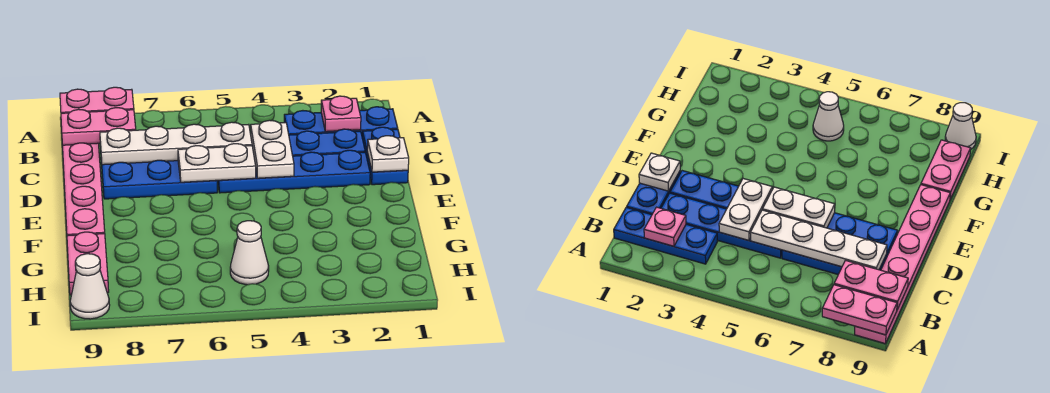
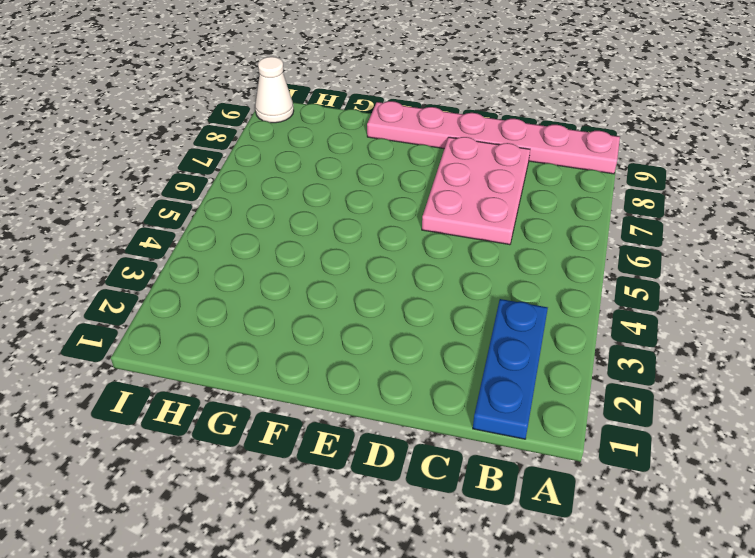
pink 2x3 plate [422,137,530,245] -> blue 2x3 plate [101,160,217,199]
none -> blue 1x2 plate [362,127,408,185]
none -> blue 1x4 plate [289,129,365,156]
none -> blue 1x4 plate [218,150,370,193]

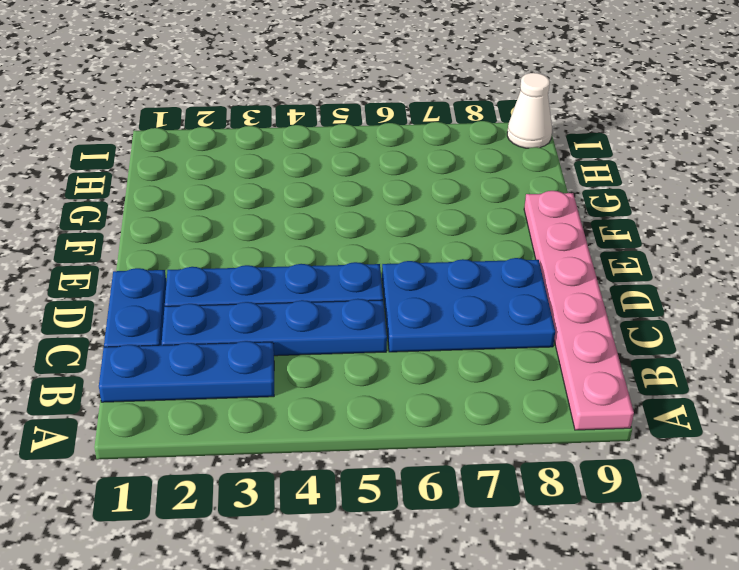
none -> pink 1x2 plate [67,232,109,295]
none -> white 1x1 cone [230,221,269,285]
none -> pink 1x2 plate [60,87,134,113]

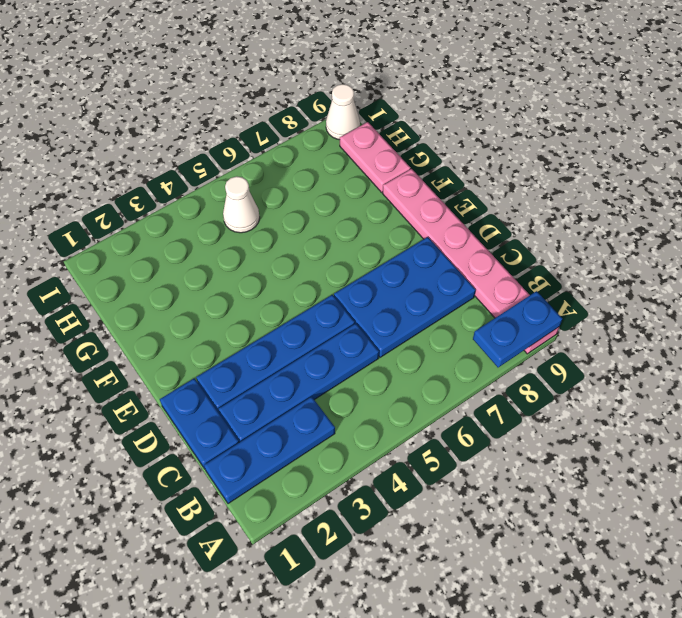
blue 1x2 plate [473,291,563,367] -> pink 1x2 plate [60,87,134,113]
none -> pink 1x1 plate [321,96,361,132]
none -> pink 1x2 plate [61,108,136,145]
none -> white 1x2 plate [251,120,294,178]

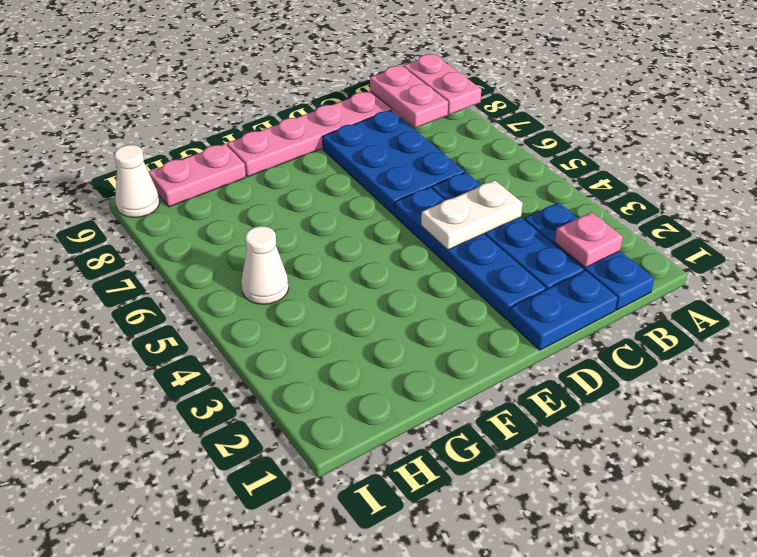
none -> white 1x4 plate [100,122,252,165]
none -> white 1x1 plate [367,136,409,172]
none -> white 1x2 plate [178,144,256,182]

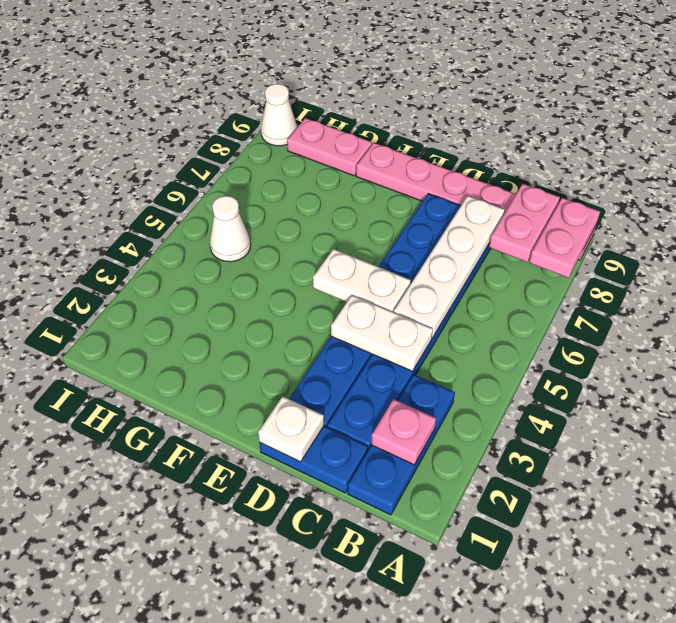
white 1x2 plate [313,249,411,312] -> white 1x2 plate turned to [178,144,256,182]

